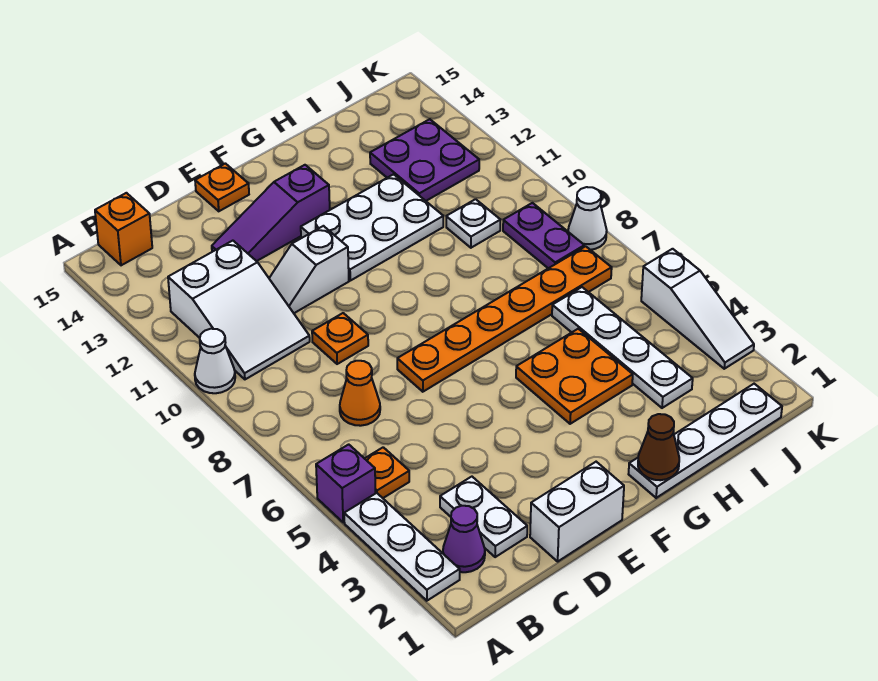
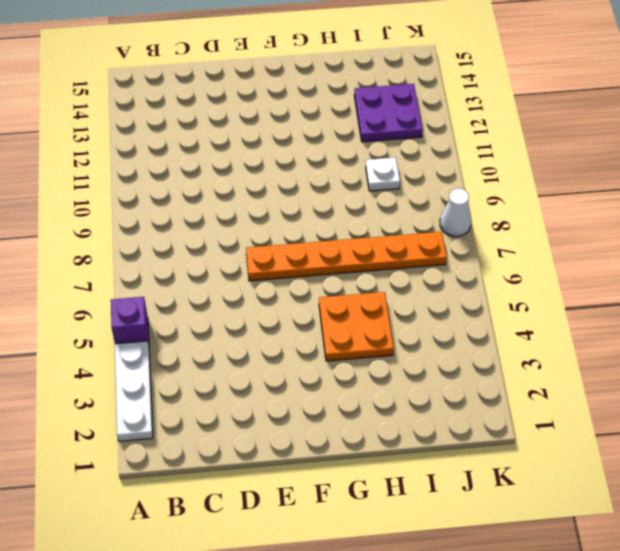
none -> white 1x1 cone [195,329,235,393]
none -> purple 1x1 cone [443,506,485,572]
none -> orange 1x1 plate [365,447,409,498]

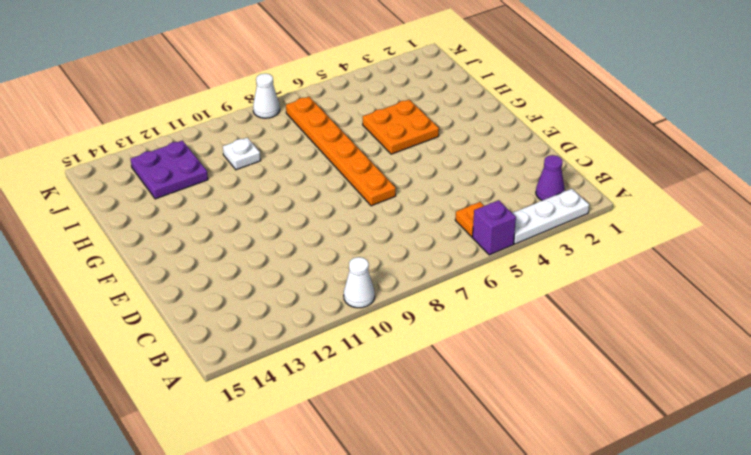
none -> white 2x3 slope [168,241,310,379]
none -> orange 1x1 brick [95,193,152,265]
none -> white 1x2 plate [440,477,527,557]

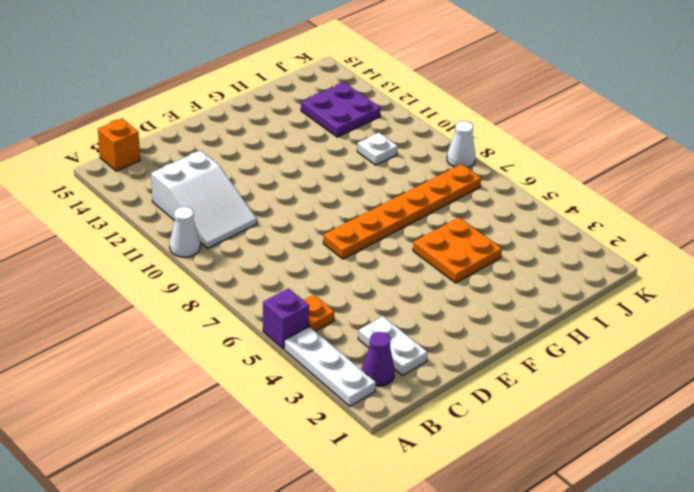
none -> orange 1x1 cone [340,361,380,426]
none -> white 1x2 brick [530,462,624,561]
none -> orange 1x1 plate [312,313,368,364]

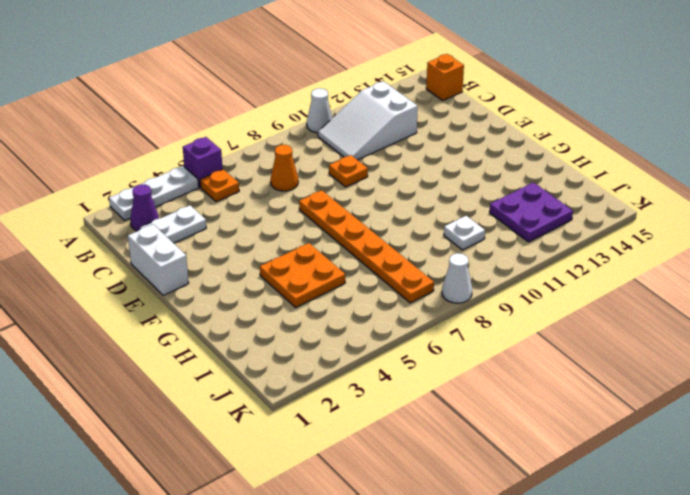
none -> white 1x2 slope [269,226,349,313]
none -> purple 1x3 slope [212,165,330,261]
none -> orange 1x1 plate [195,164,249,211]

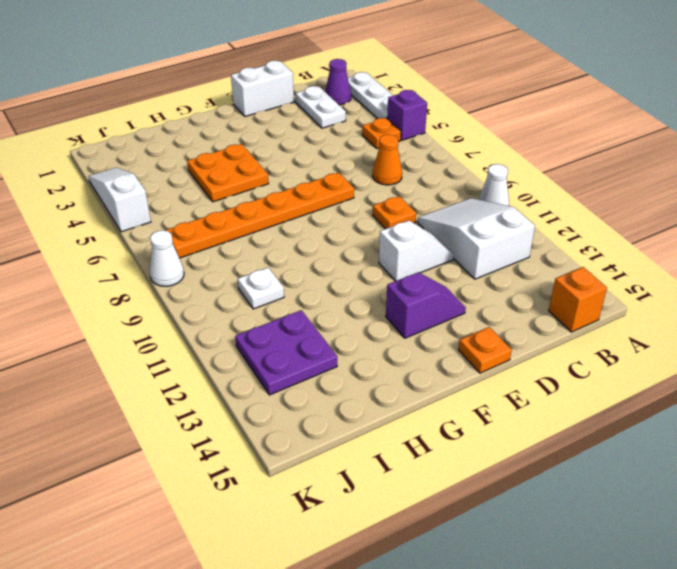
purple 1x2 slope [386,272,466,338] -> purple 1x3 slope [212,165,330,261]
none -> white 2x3 plate [301,174,443,281]
none -> white 1x4 plate [629,384,782,498]
none -> white 1x4 plate [552,287,693,408]

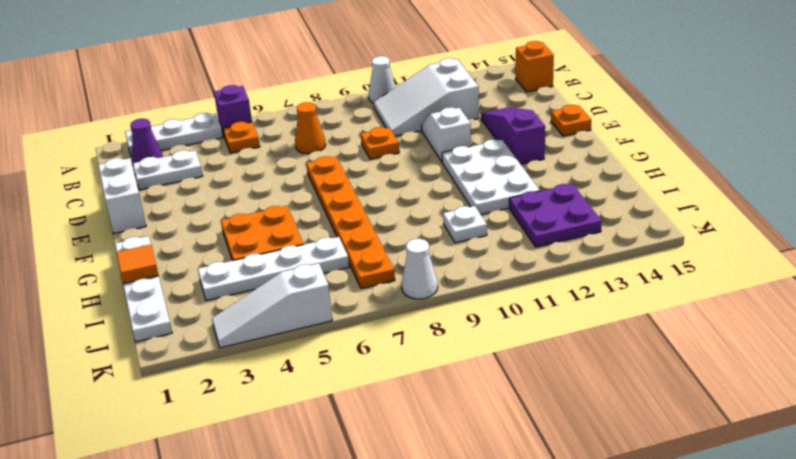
orange 1x1 tile [116,245,159,284] -> none
none -> purple 1x2 plate [503,203,584,268]
none -> brown 1x1 cone [638,414,679,480]

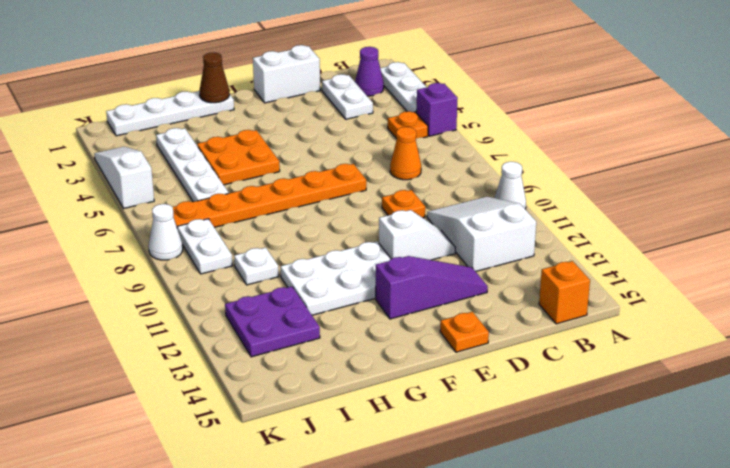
white 1x2 plate [177,219,233,274] -> purple 1x2 plate [503,203,584,268]

